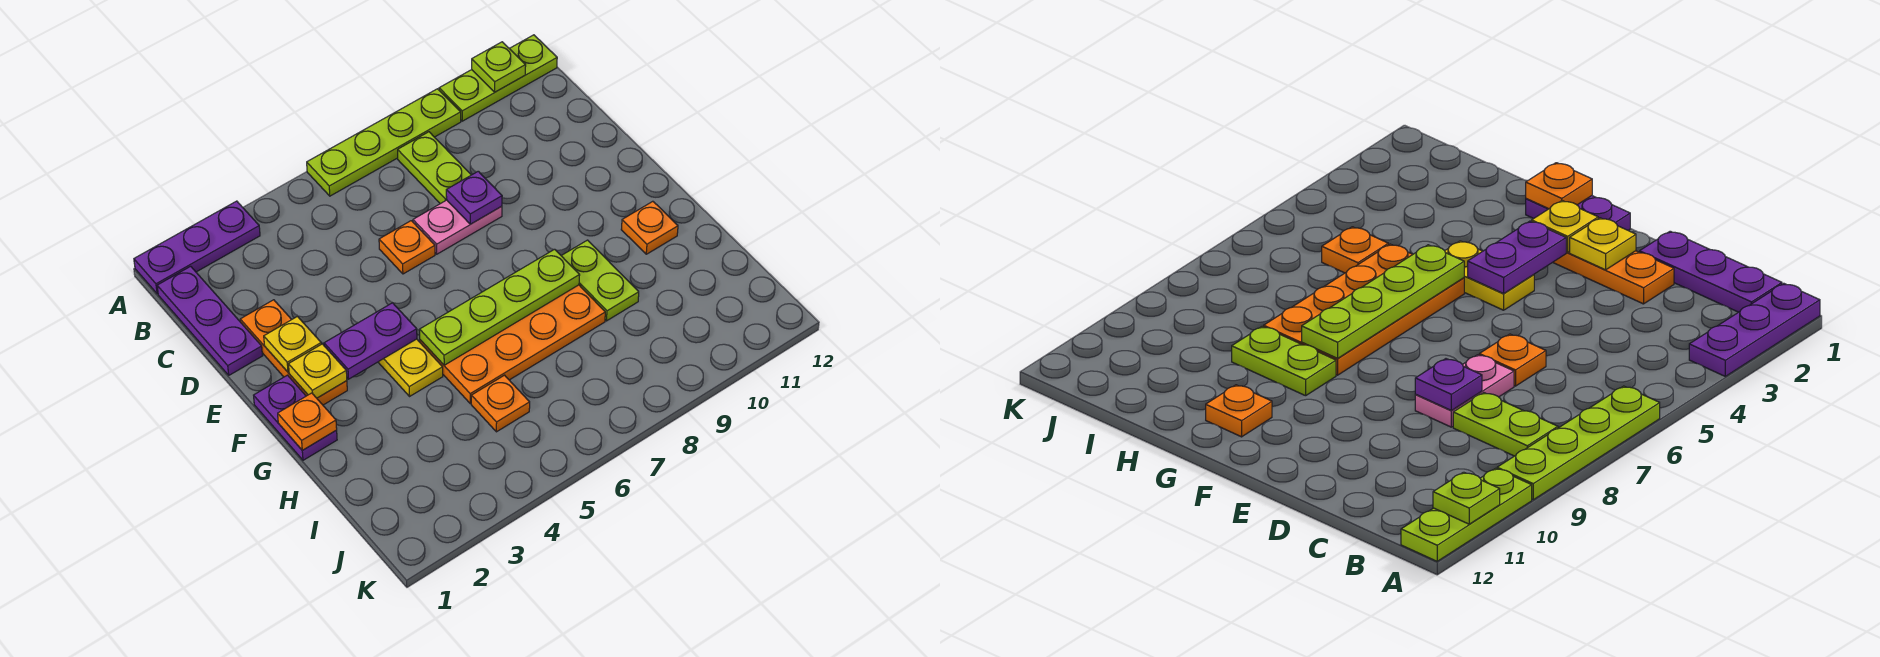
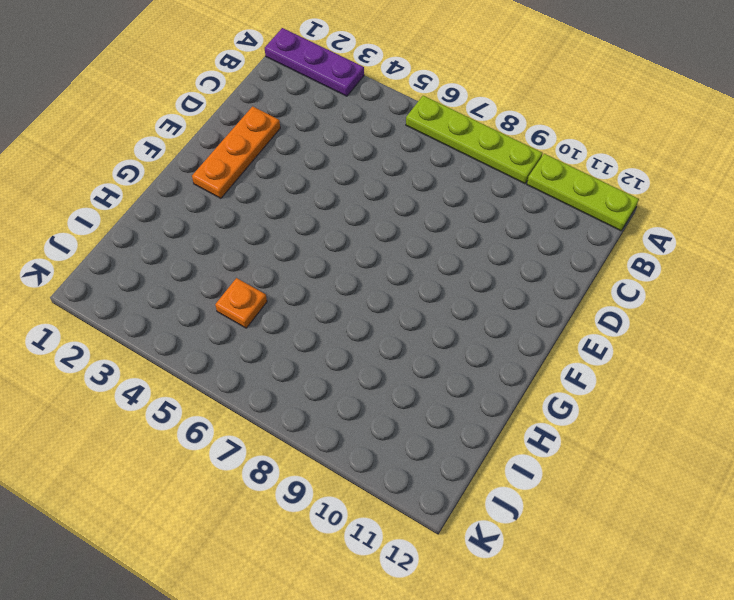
none -> purple 1x3 plate [157,266,263,375]
none -> lime 1x2 plate [398,132,471,204]
none -> orange 1x1 plate [379,221,435,274]

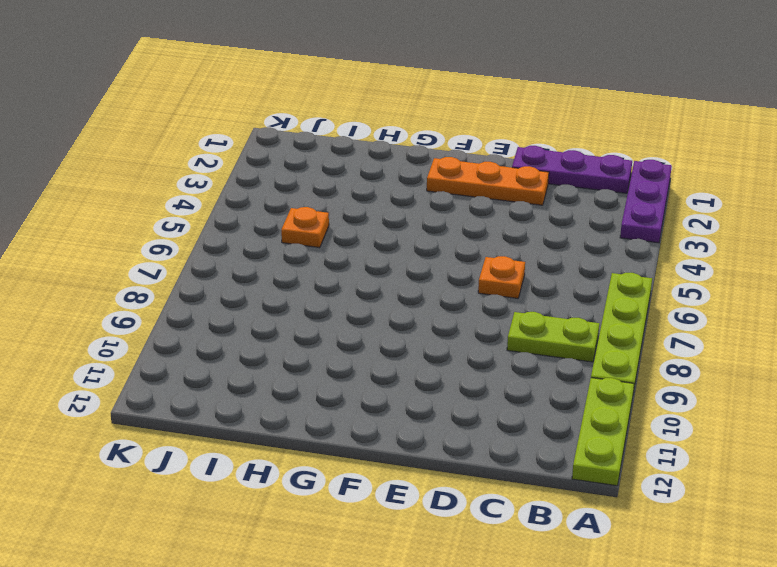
none -> pink 1x2 plate [413,200,502,254]
none -> purple 1x2 plate [254,375,337,460]
none -> yellow 1x2 plate [378,339,443,396]

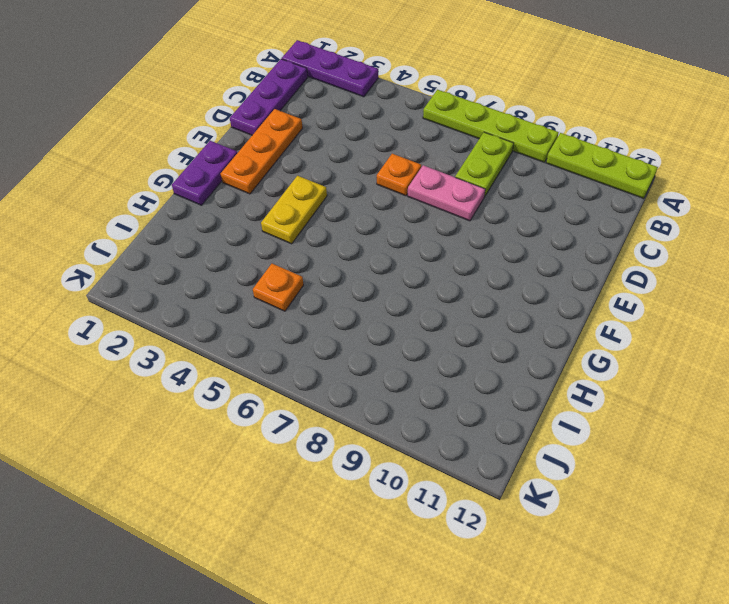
none -> orange 2x4 plate [420,285,605,403]
none -> lime 1x2 plate [561,240,639,321]
none -> orange 1x1 plate [621,201,678,254]

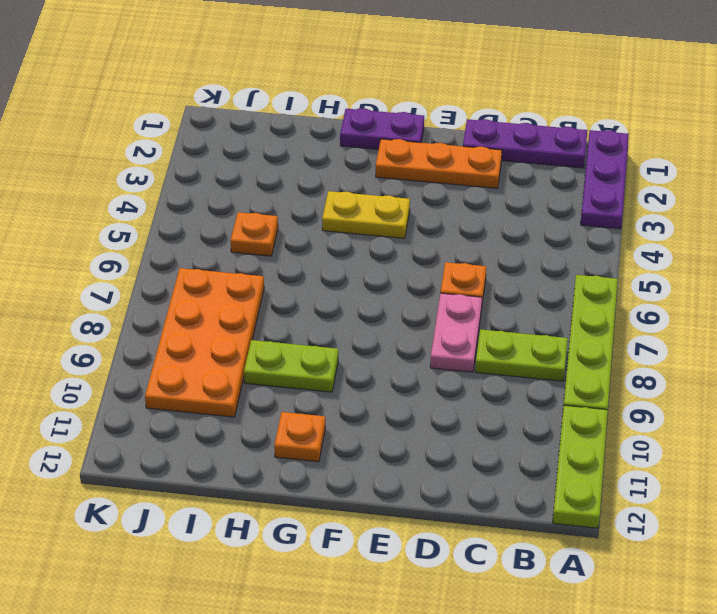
orange 2x4 plate [145,268,264,417] -> orange 2x4 plate moved to [420,285,605,403]
none -> lime 1x1 plate [472,42,526,92]
none -> purple 1x1 plate [446,171,502,224]
none -> yellow 1x1 plate [264,316,321,372]

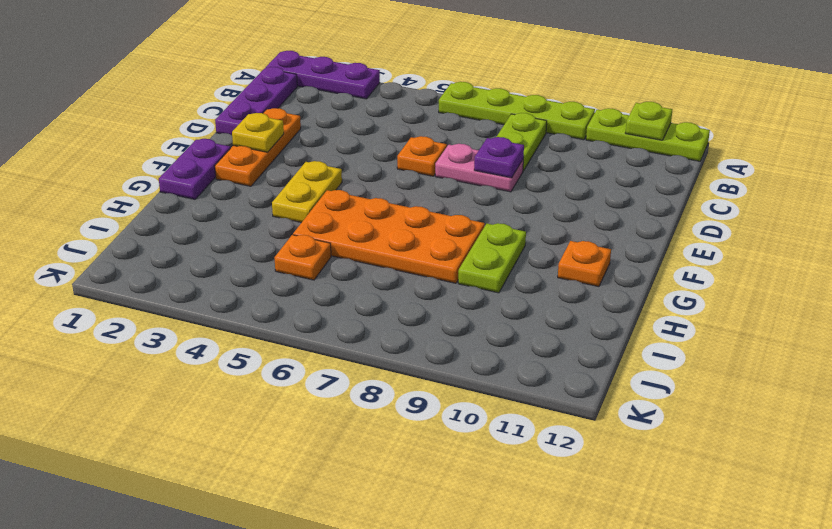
none -> yellow 1x1 plate [289,344,347,398]
none -> purple 1x2 plate [324,303,417,379]
none -> orange 1x1 plate [278,393,337,450]

